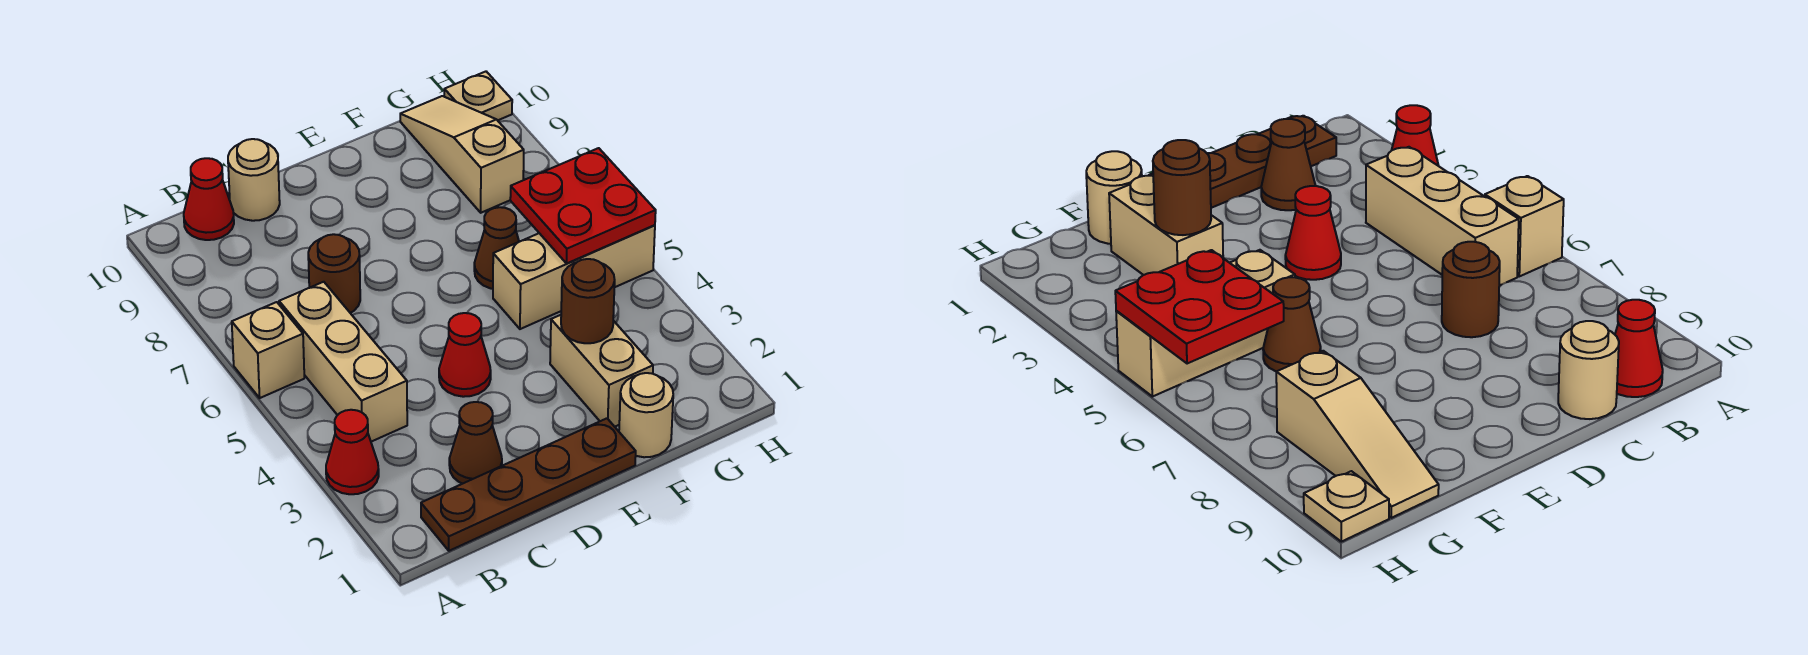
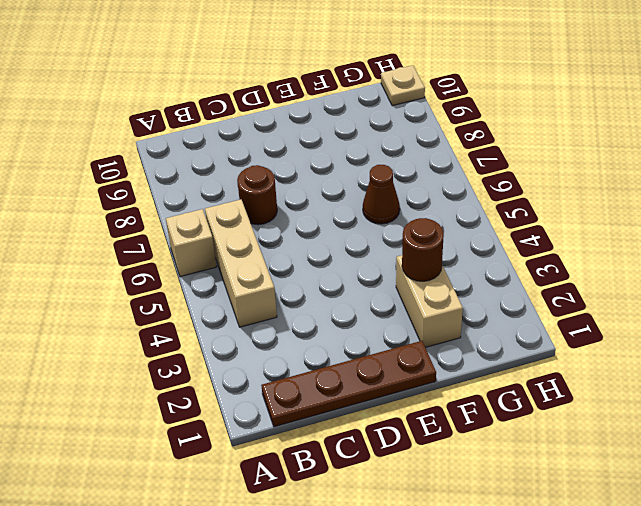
none -> red 1x1 cone [326,410,379,494]
none -> red 1x1 cone [184,158,234,240]
none -> brown 1x1 cone [449,402,502,484]

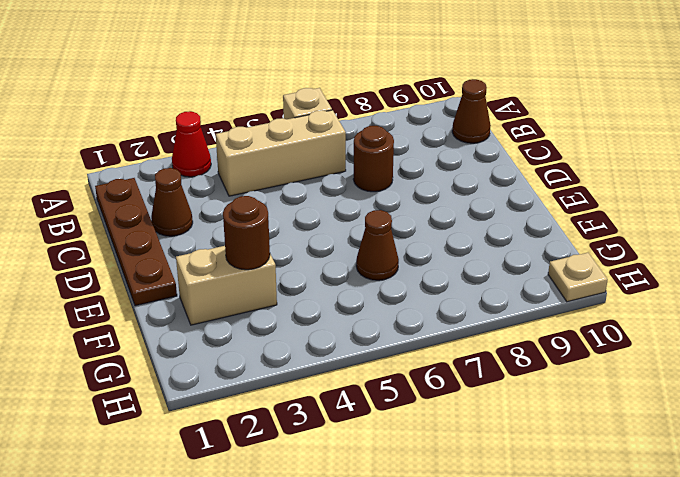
brown 1x1 cone [452,79,491,143] -> red 1x1 cone [184,158,234,240]
none -> tan 1x1 round brick [228,139,280,221]
none -> red 1x1 cone [439,313,491,397]
none -> tan 1x1 round brick [619,373,673,457]

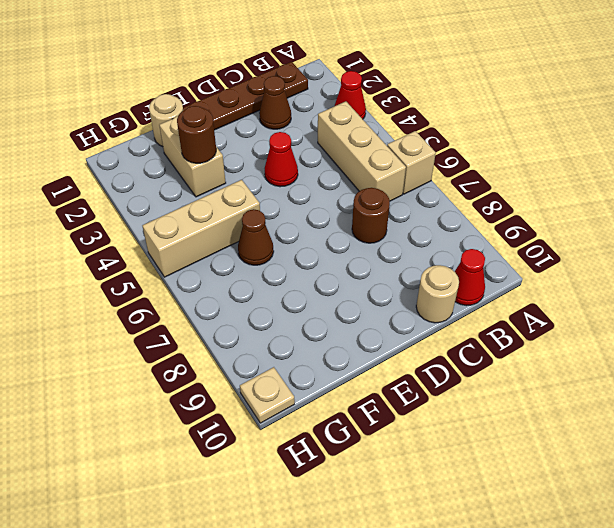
none -> tan 1x3 slope [400,96,524,213]
none -> red 2x2 plate [510,148,656,264]

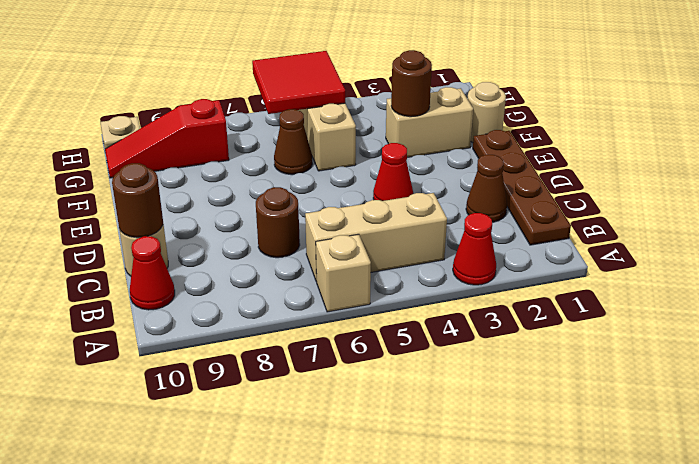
brown 1x1 round brick [112,163,163,238] -> none
red 2x2 tile [252,51,345,114] -> red 2x2 plate [510,148,656,264]
red 1x3 slope [105,99,229,178] -> tan 1x3 slope [400,96,524,213]

